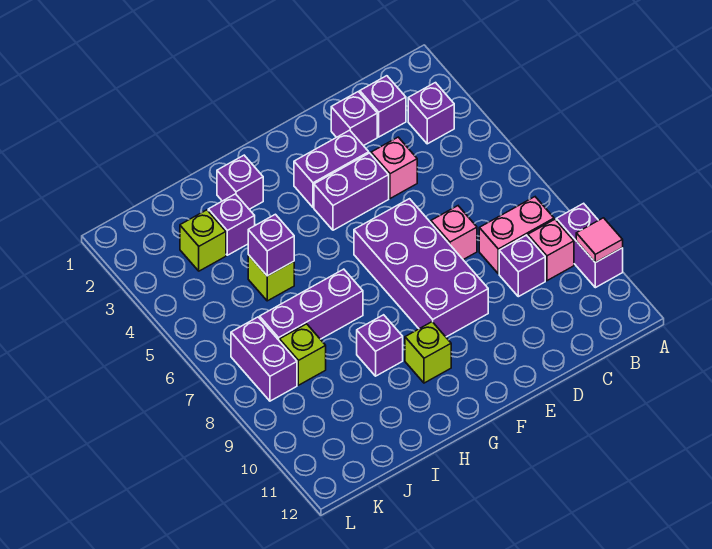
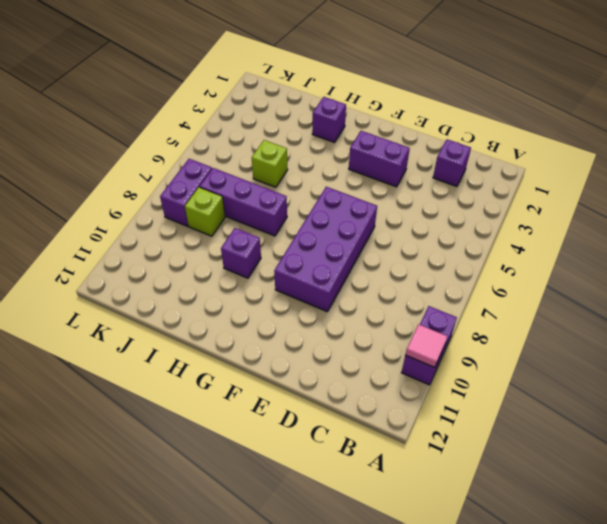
none -> purple 1x1 brick [408,83,454,144]
none -> pink 1x2 brick [479,197,554,274]
none -> pink 1x1 brick [528,219,574,281]

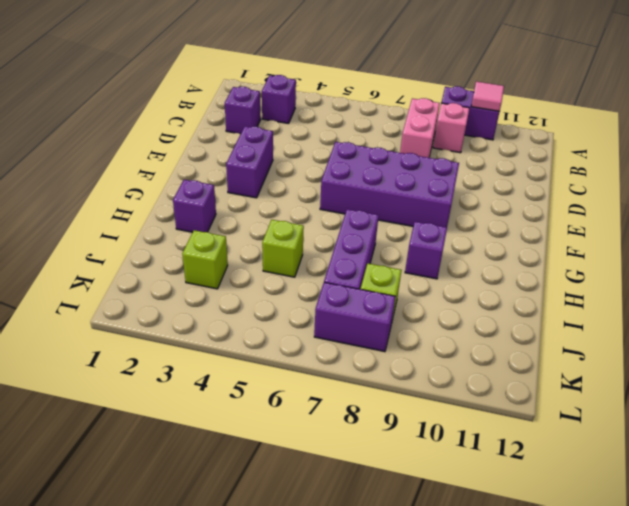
none -> purple 1x1 brick [499,235,545,297]
none -> purple 1x1 brick [331,92,377,146]
none -> pink 1x1 brick [371,137,417,199]

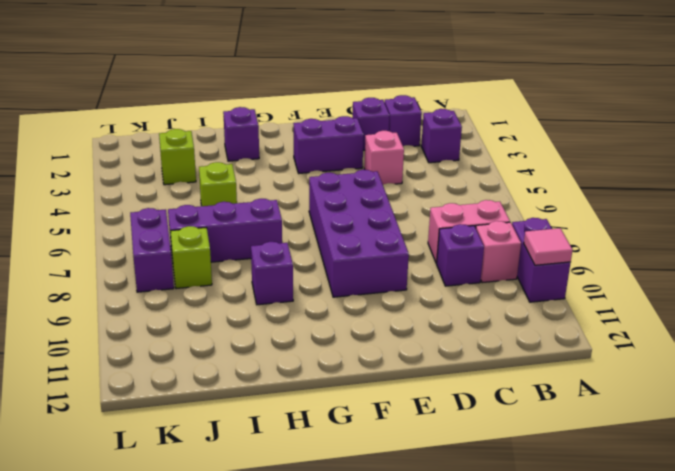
none -> pink 1x1 brick [431,206,477,260]
none -> purple 1x2 brick [314,153,389,230]
none -> lime 1x1 brick [405,322,451,383]

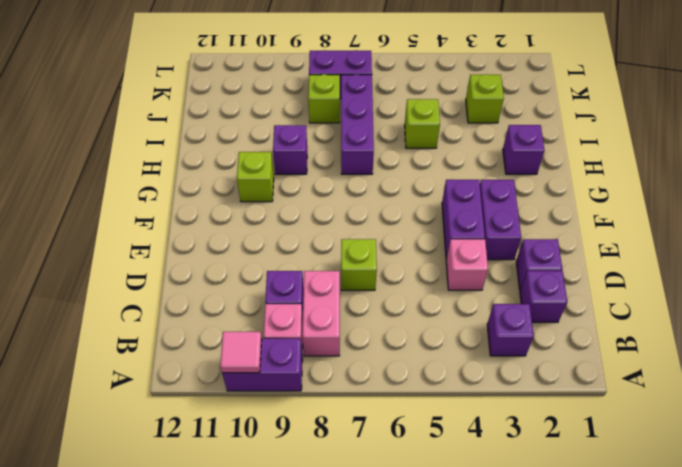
lime 1x1 brick [341,239,377,290] -> pink 1x1 brick [431,206,477,260]
none -> purple 2x4 brick [354,199,488,337]
none -> purple 1x1 brick [208,194,255,255]
none -> purple 1x1 brick [248,214,294,276]

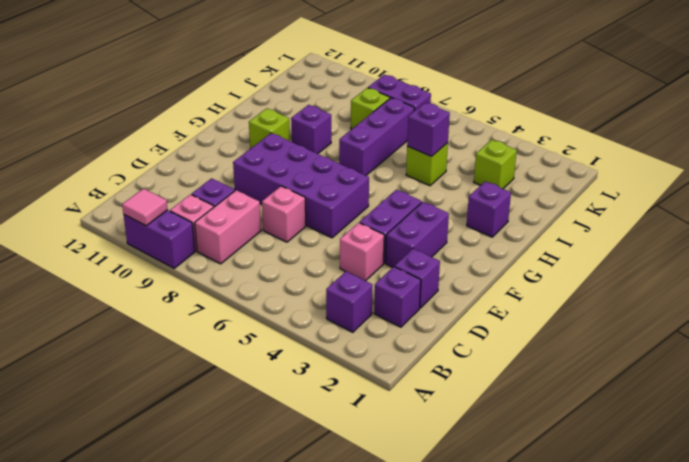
none -> purple 1x1 brick [208,194,255,255]

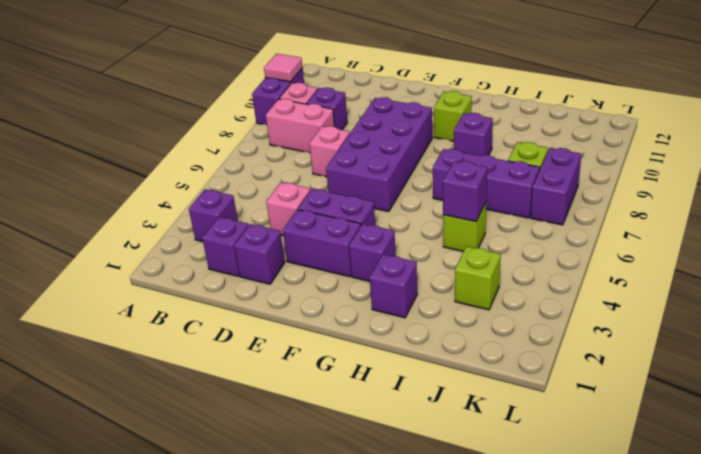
purple 1x1 brick [349,224,396,281] -> purple 1x1 brick moved to [208,194,255,255]

